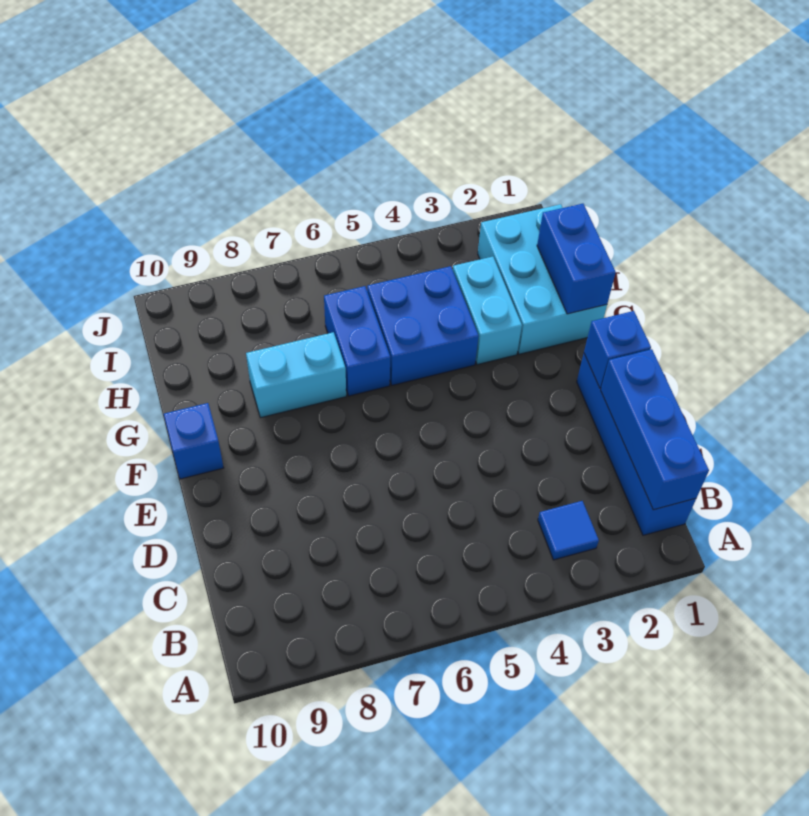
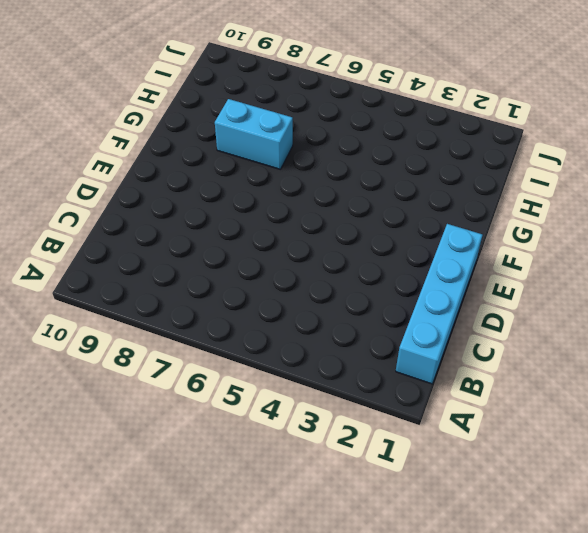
cyan 1x4 brick [396,224,482,384] -> blue 1x4 brick [577,354,696,535]
none -> blue 1x1 tile [538,501,599,560]
none -> blue 1x1 brick [164,403,224,479]

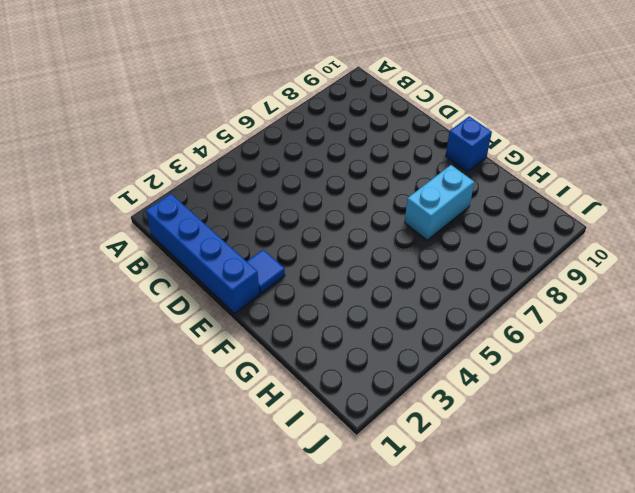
blue 1x1 tile [247,250,285,294] -> blue 1x1 tile moved to [538,501,599,560]
none -> cyan 2x3 brick [478,204,607,354]
none -> cyan 1x2 brick [453,257,522,365]

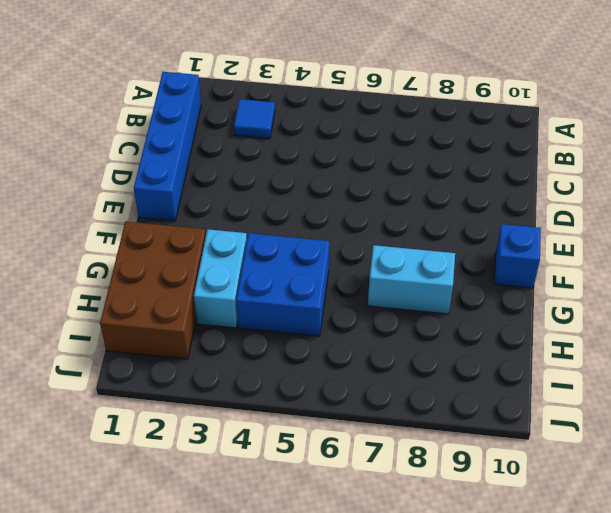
brown 2x3 brick [100,222,206,359] -> cyan 2x3 brick [478,204,607,354]
none -> blue 1x2 brick [324,286,390,396]
none -> blue 1x3 brick [601,349,709,510]

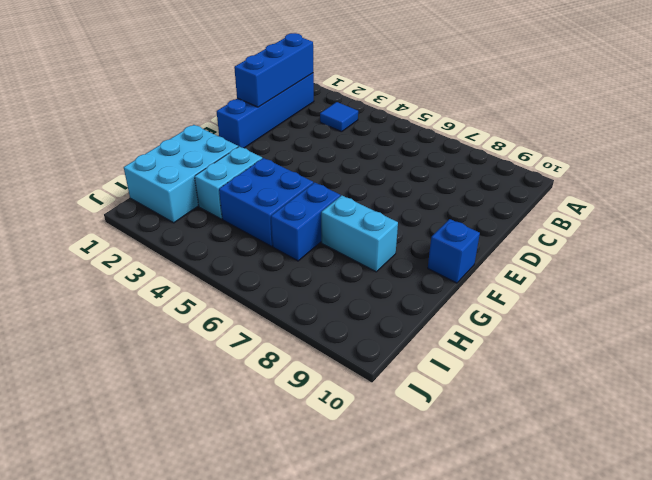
none -> blue 1x1 brick [584,311,651,388]
none -> blue 1x2 brick [537,204,616,314]

